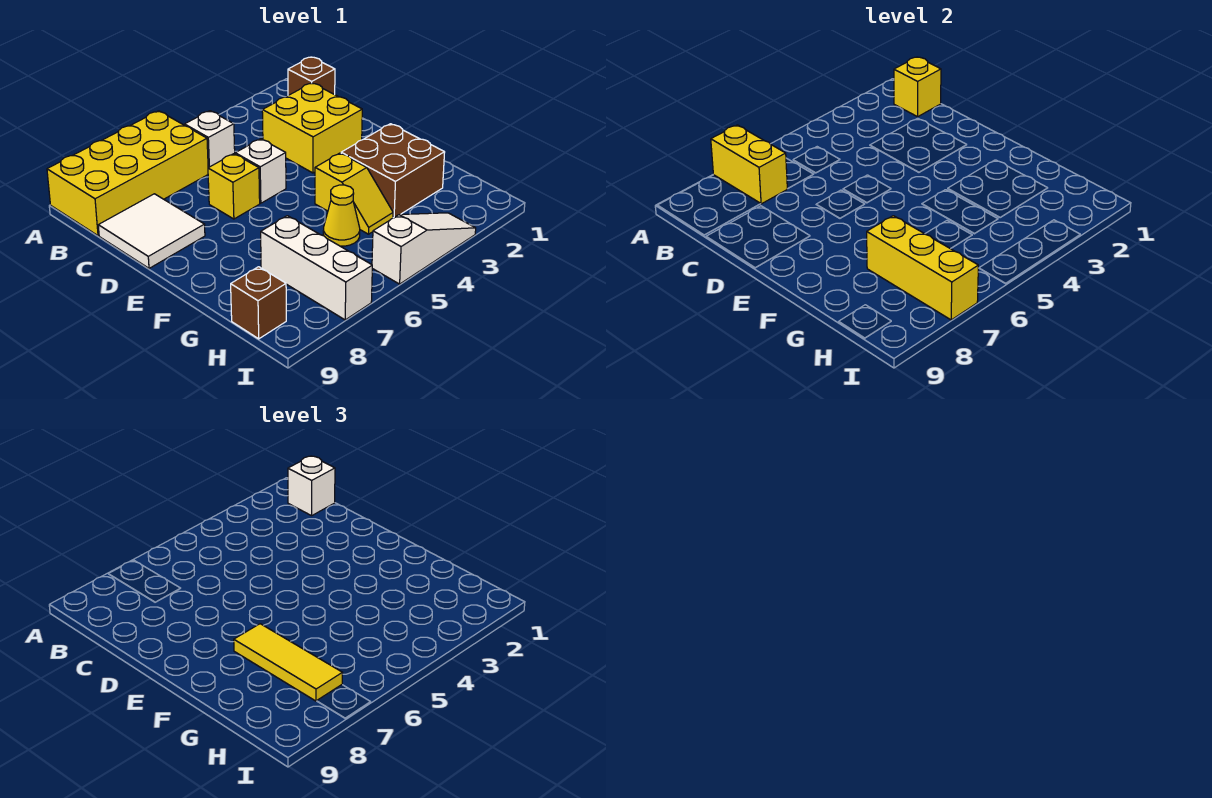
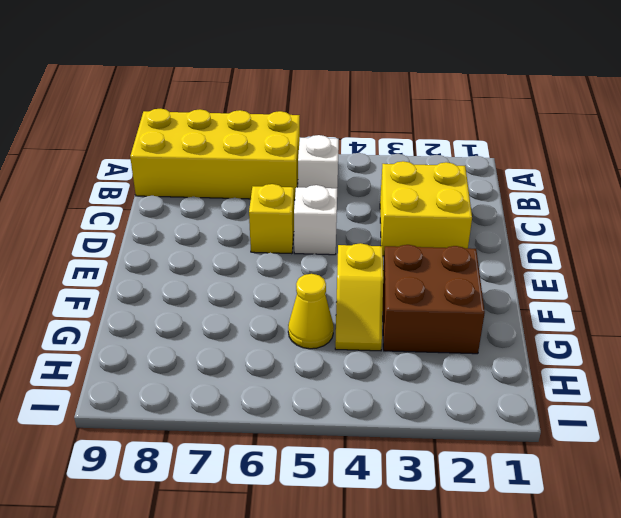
none -> brown 1x1 brick [288,57,335,95]
none -> white 2x2 tile [98,194,205,268]
none -> white 1x3 brick [261,216,372,320]

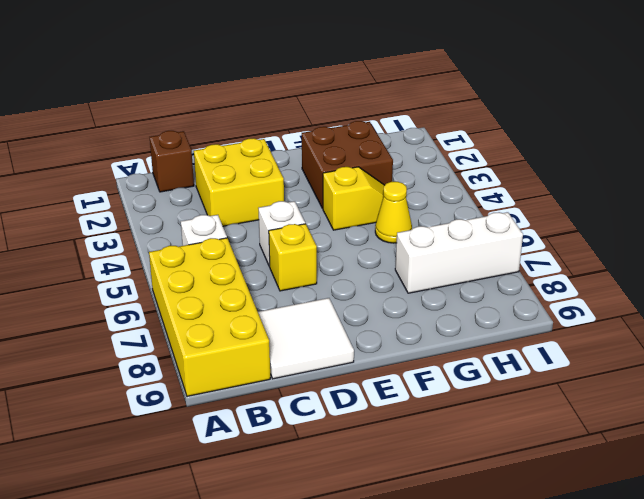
none -> brown 1x1 brick [231,267,286,339]
none -> white 1x3 slope [372,213,476,284]
none -> yellow 1x2 brick [711,125,787,204]

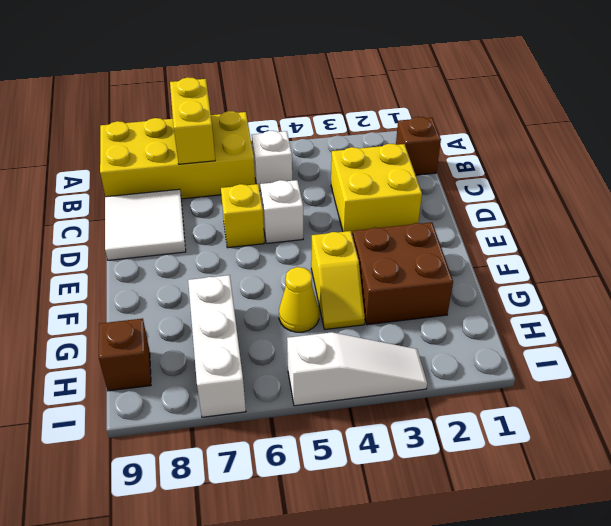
none -> yellow 1x1 brick [894,57,941,117]
none -> yellow 1x3 brick [867,216,978,320]
none -> white 1x1 brick [288,456,335,516]

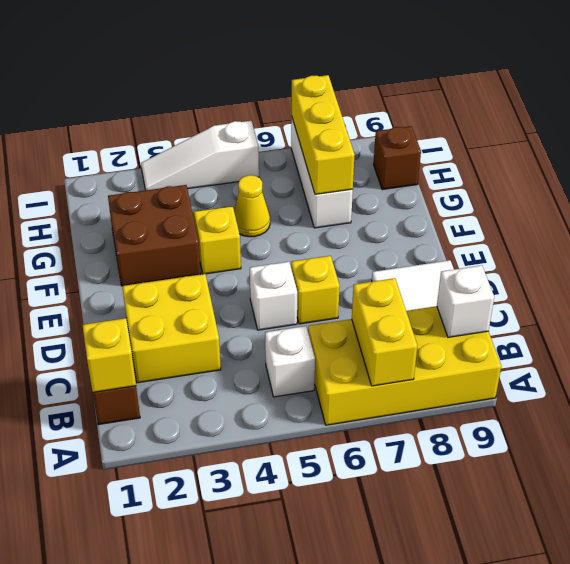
white 1x1 brick [437,265,494,337] -> white 1x1 brick moved to [288,456,335,516]
none -> yellow 1x3 tile [234,624,343,701]

